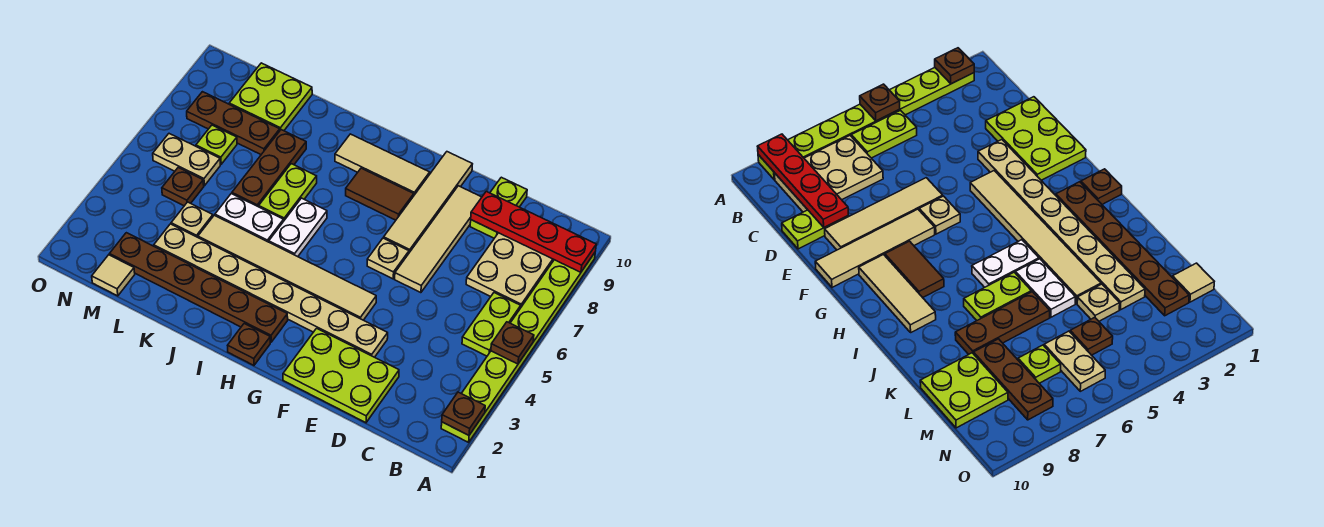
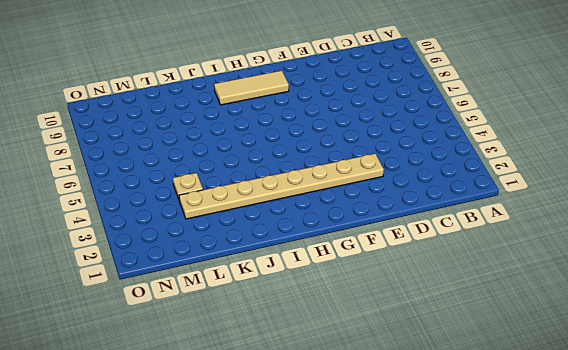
none -> lime 1x8 plate [441,253,595,442]
none -> lime 1x2 plate [462,293,521,356]
none -> tan 2x3 plate [466,233,554,307]

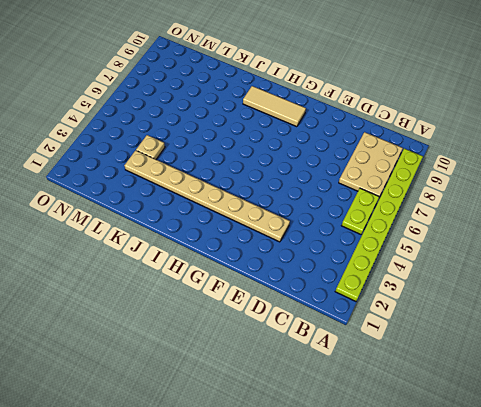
none -> lime 2x3 plate [283,328,399,423]
none -> lime 1x2 plate [470,177,527,238]
none -> tan 1x4 tile [395,186,482,293]

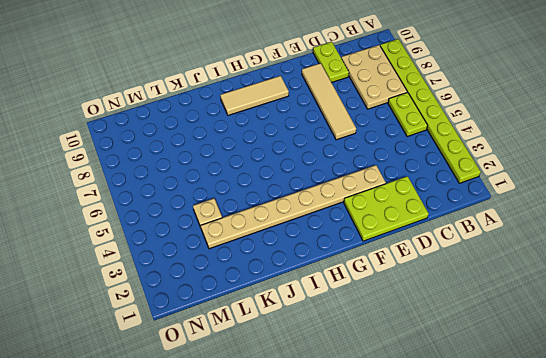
none -> tan 1x6 tile [198,215,376,320]
none -> tan 1x1 plate [367,238,409,279]
none -> tan 1x4 tile [384,152,472,253]

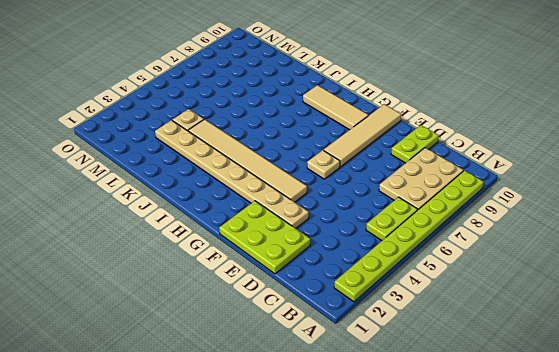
none -> tan 1x4 tile [395,186,482,293]
none -> brown 1x2 tile [346,168,414,220]
none -> brown 1x1 plate [228,323,270,365]

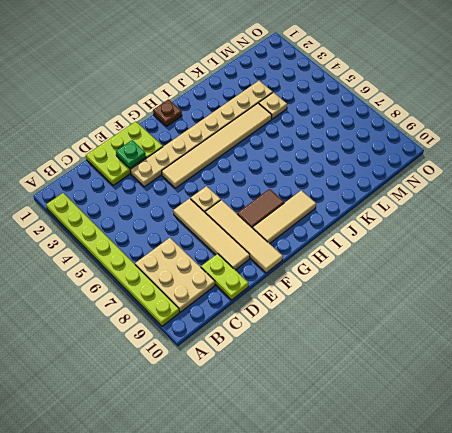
green 1x1 plate [116,140,146,168] -> none
none -> lime 1x2 plate [462,293,521,356]
none -> brown 1x6 plate [110,233,288,342]
none -> white 1x2 plate [269,198,327,257]

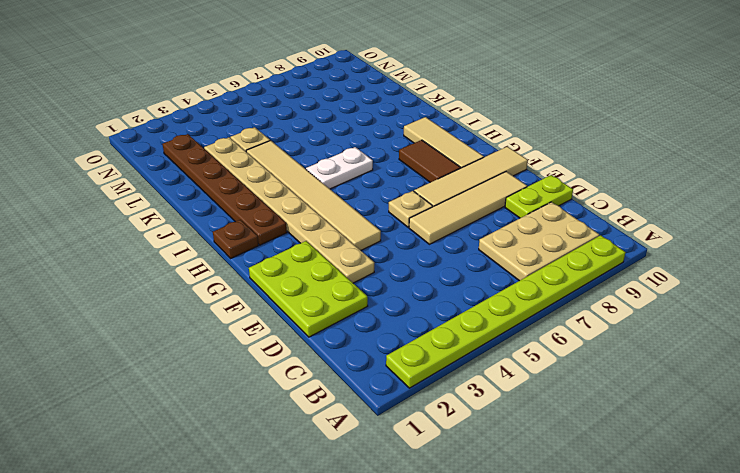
none -> lime 1x2 plate [462,293,521,356]
none -> white 1x2 plate [215,194,284,242]
none -> lime 1x2 plate [259,164,317,220]

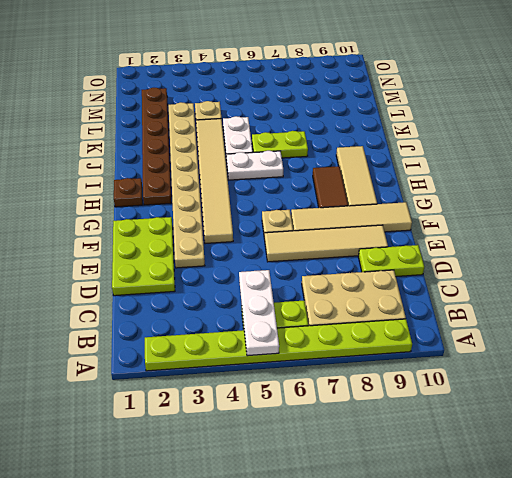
white 1x3 plate [239,270,279,356] -> brown 1x1 plate [491,322,534,364]
none -> brown 1x3 plate [232,130,306,207]
none -> brown 1x3 plate [187,92,280,154]
none -> lime 2x2 plate [229,63,312,131]

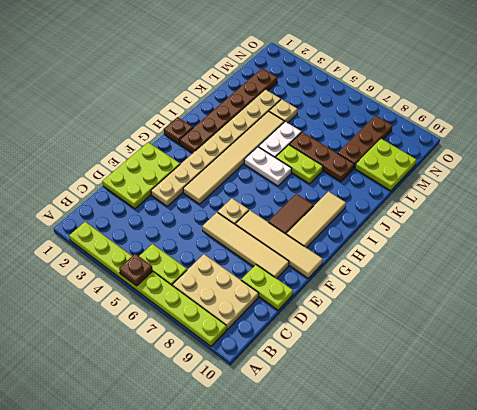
none -> tan 1x1 tile [92,255,135,296]
none -> brown 1x1 plate [162,168,204,206]
none -> tan 1x2 plate [153,134,220,186]

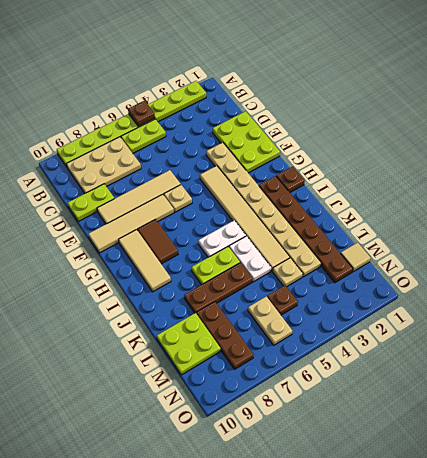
none -> lime 1x1 plate [196,125,237,164]
none -> brown 1x1 plate [442,392,485,435]
none -> red 1x4 plate [471,191,596,272]

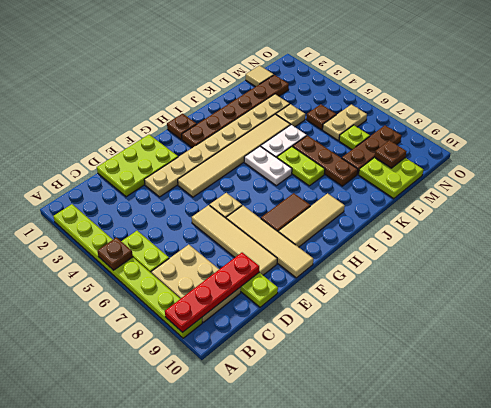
brown 1x1 plate [374,140,406,168] -> brown 1x1 plate moved to [442,392,485,435]

